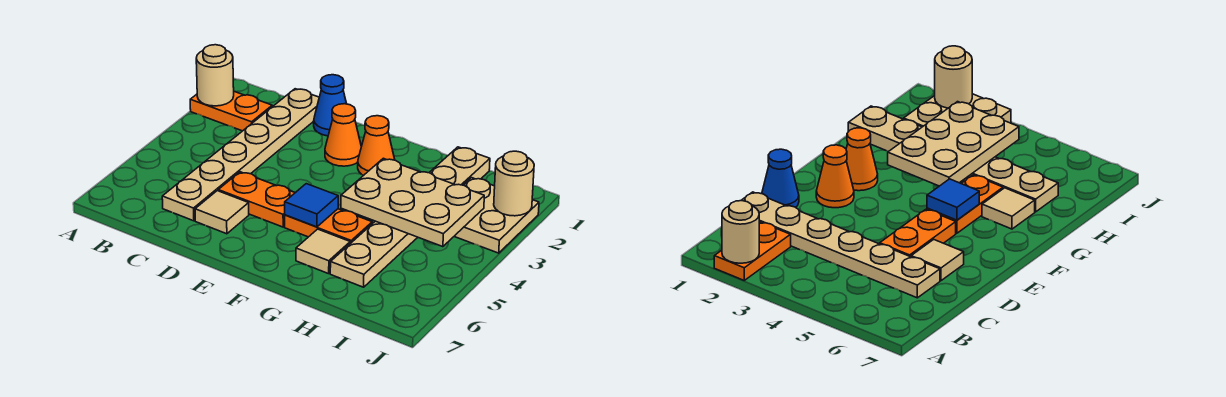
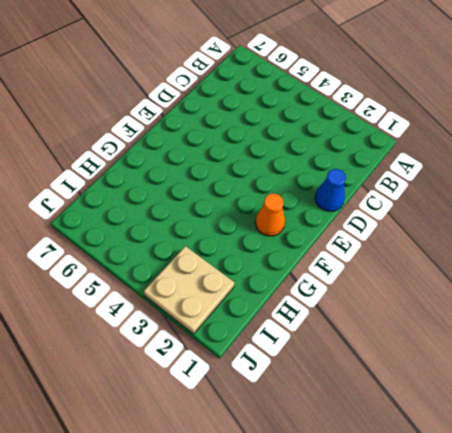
none -> orange 1x2 plate [190,91,272,131]
none -> tan 1x6 plate [162,89,319,221]
none -> orange 1x2 plate [218,172,295,227]

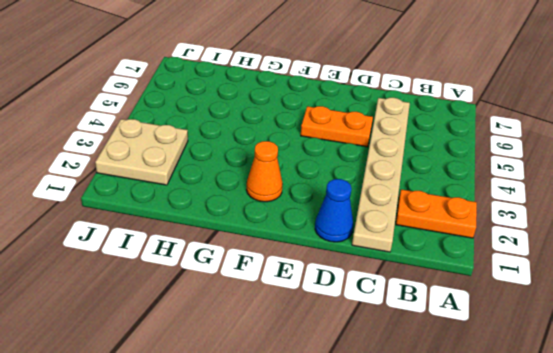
none -> tan 1x1 tile [195,191,249,234]
none -> orange 1x1 cone [325,104,361,166]
none -> orange 1x2 plate [285,209,372,243]

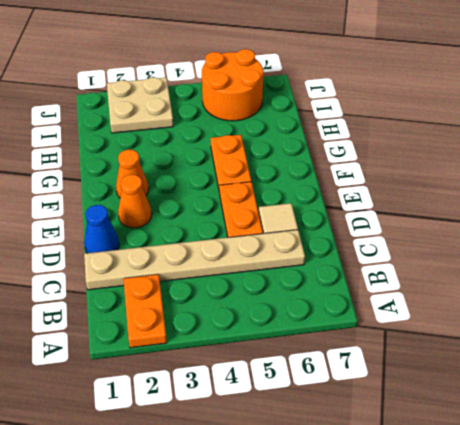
orange 2x2 round brick [202,49,263,121] -> none
none -> tan 1x1 tile [296,229,350,274]
none -> tan 1x6 plate [330,147,490,287]
none -> tan 1x1 round brick [196,45,234,106]

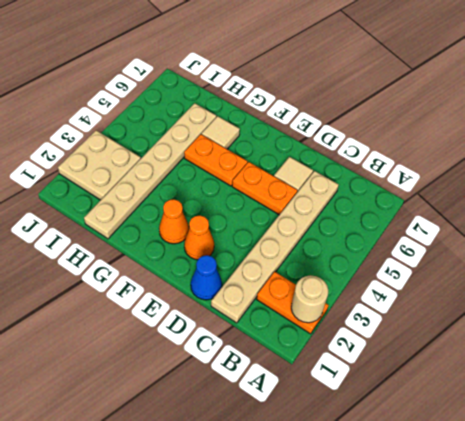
none -> blue 1x1 tile [285,184,338,227]
none -> tan 2x3 plate [341,158,484,247]
none -> tan 1x1 round brick [494,151,534,216]

